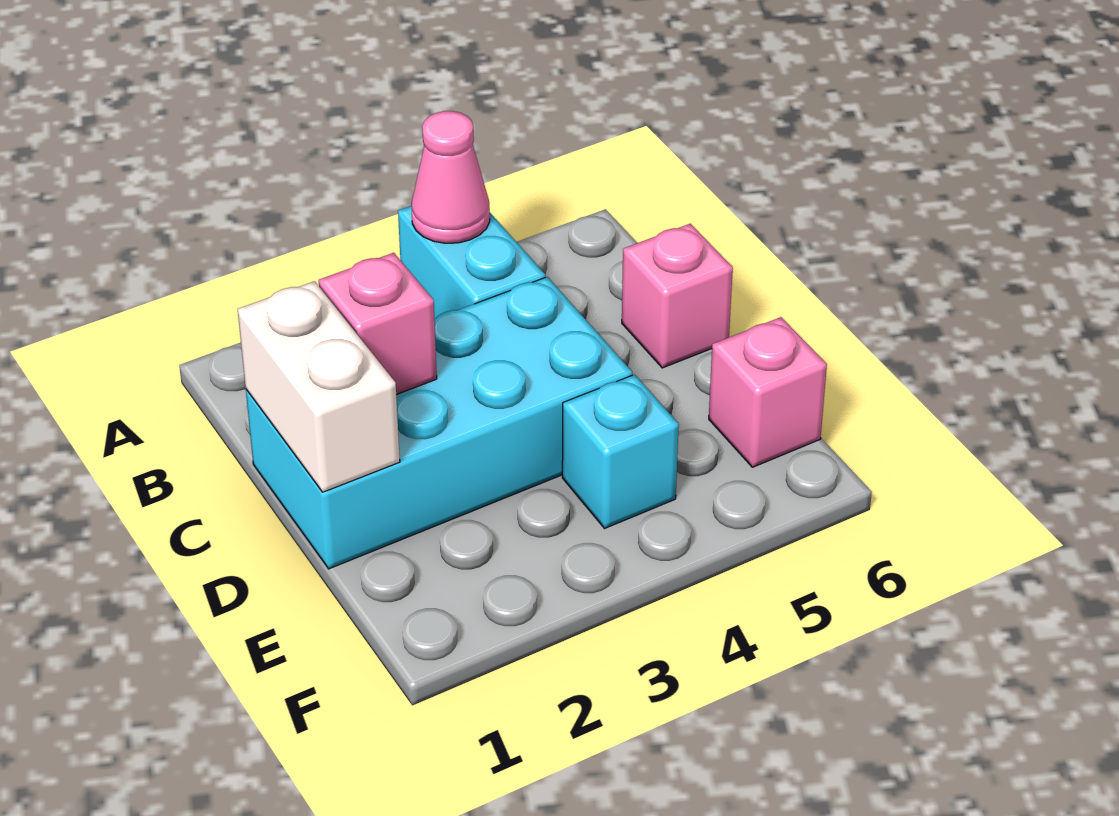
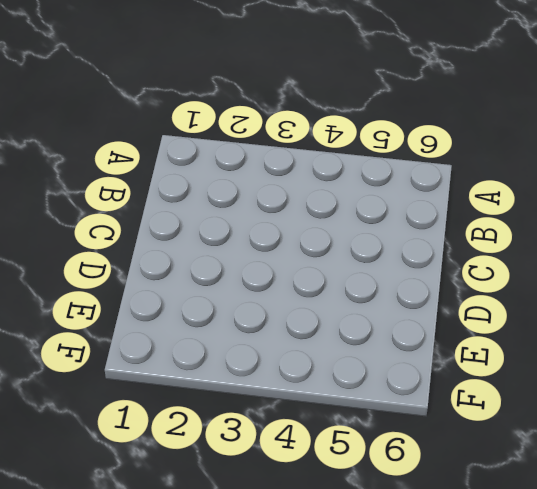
none -> cyan 1x2 brick [398,206,545,319]
none -> cyan 2x4 brick [246,277,632,569]

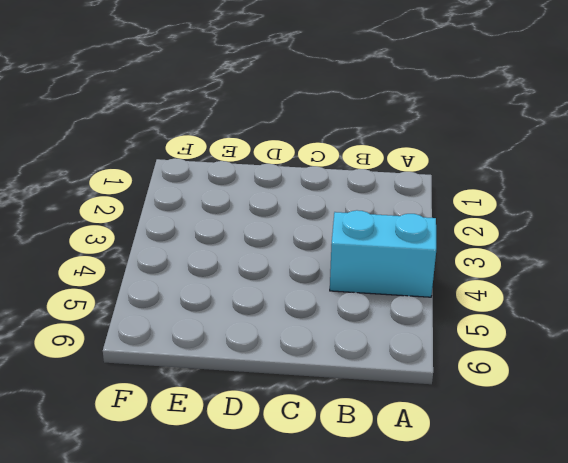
none -> cyan 2x4 brick [246,277,632,569]
none -> pink 1x1 brick [622,224,733,368]

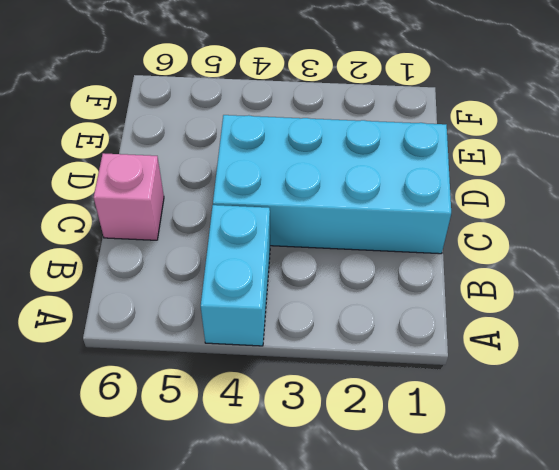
none -> cyan 1x1 brick [562,375,679,528]
none -> pink 1x1 brick [709,317,827,467]

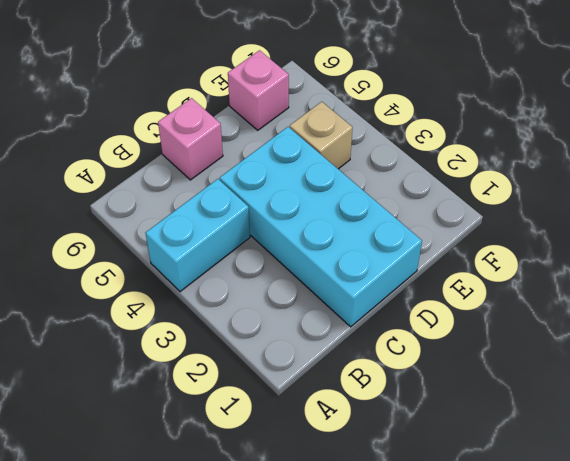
tan 1x1 brick [290,102,353,169] -> cyan 1x1 brick [562,375,679,528]
none -> pink 1x1 cone [411,111,490,243]
none -> white 1x2 brick [238,281,400,492]

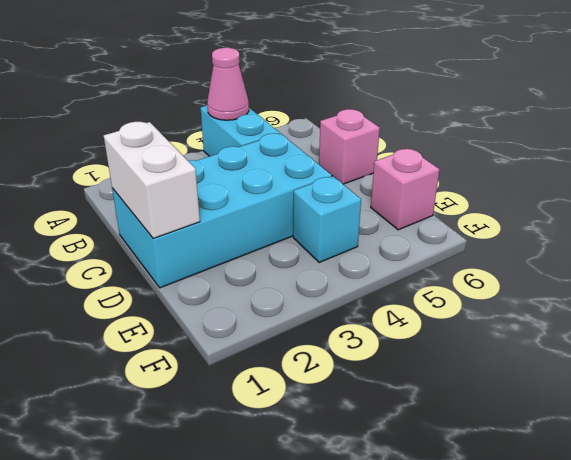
none -> pink 1x1 brick [319,253,437,395]

